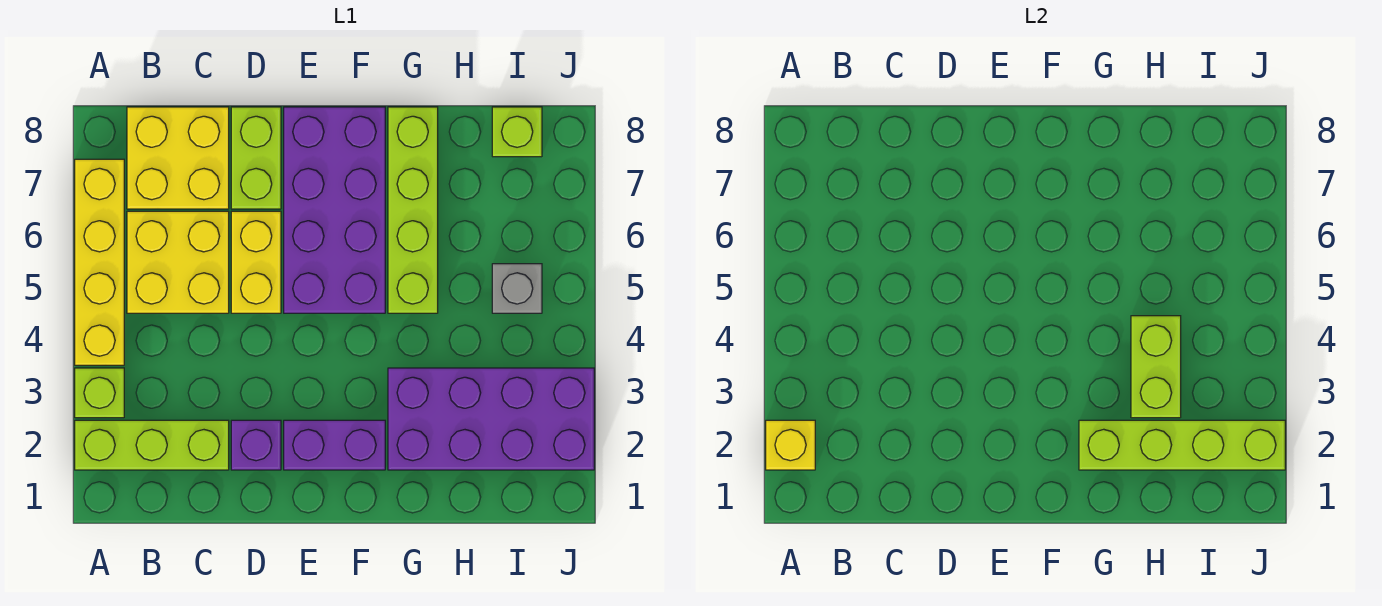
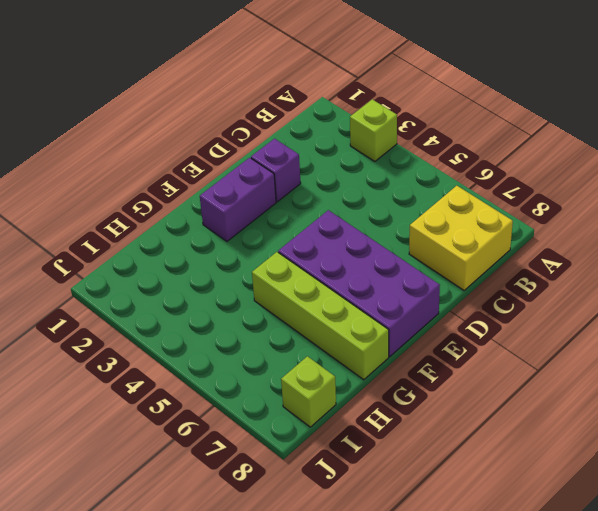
none -> lime 1x3 brick [75,420,229,470]
none -> yellow 1x4 brick [75,159,124,365]
none -> yellow 2x2 brick [127,211,229,313]

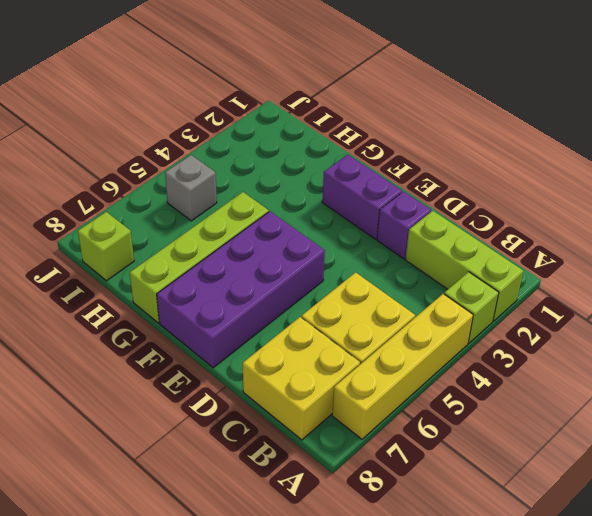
none -> yellow 1x2 brick [231,211,281,313]
none -> lime 1x2 brick [231,107,281,209]
none -> purple 2x4 brick [388,368,594,470]

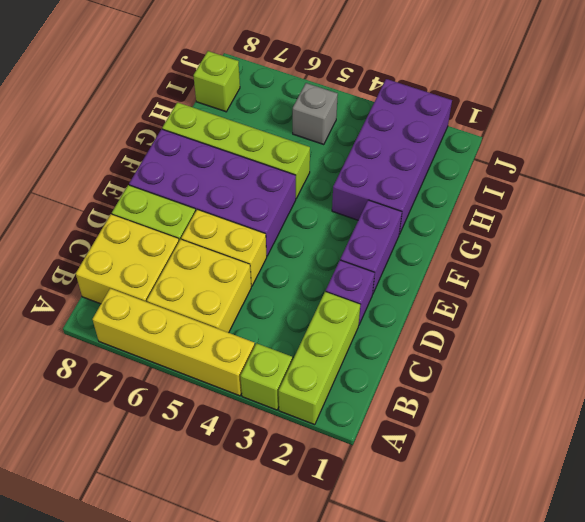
none -> yellow 1x1 brick [766,420,815,470]
none -> lime 1x4 brick [1079,420,1285,470]
none -> lime 1x2 brick [1131,316,1181,418]

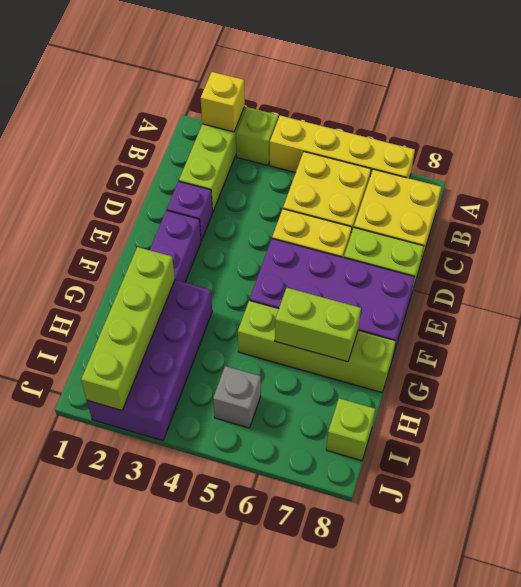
lime 1x2 brick [275,288,361,362] -> lime 1x2 brick moved to [1131,316,1181,418]

